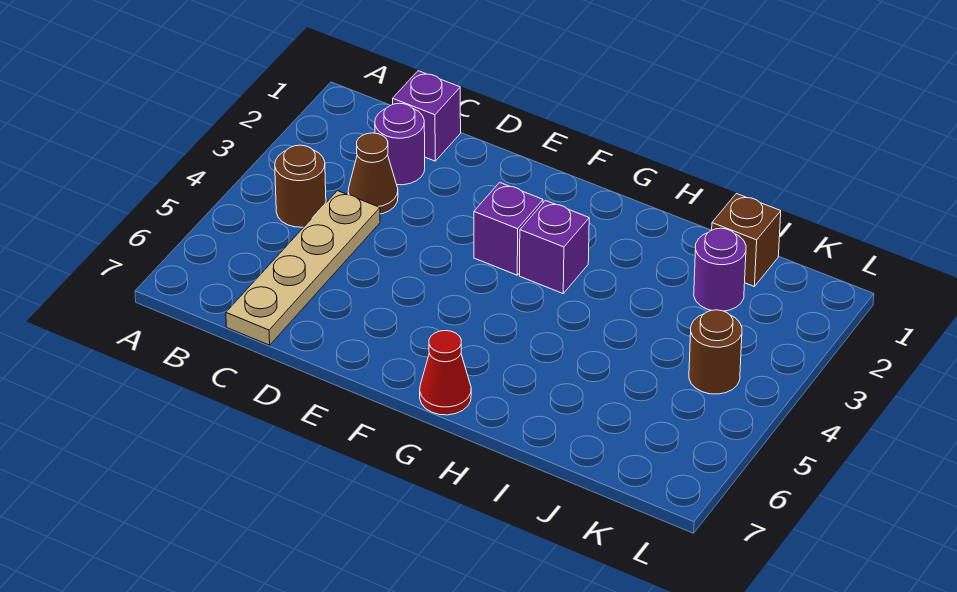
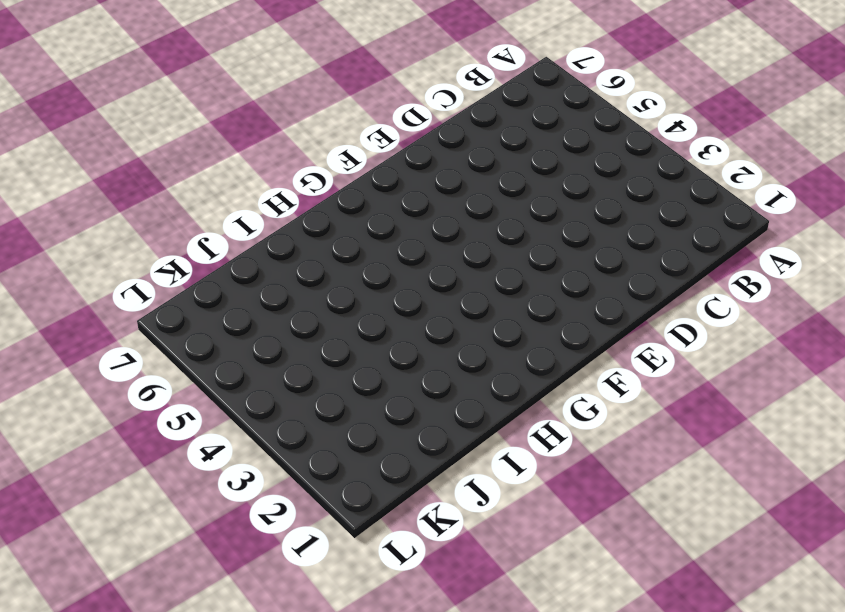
none -> brown 1x1 round brick [275,145,326,227]
none -> purple 1x1 brick [393,71,461,161]

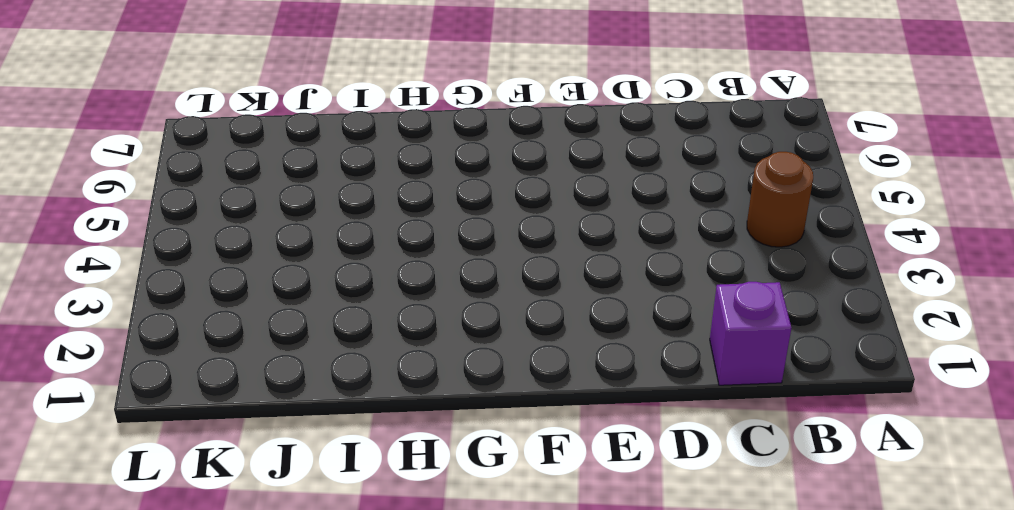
none -> purple 1x1 round brick [375,103,425,185]
none -> brown 1x1 cone [348,133,398,214]

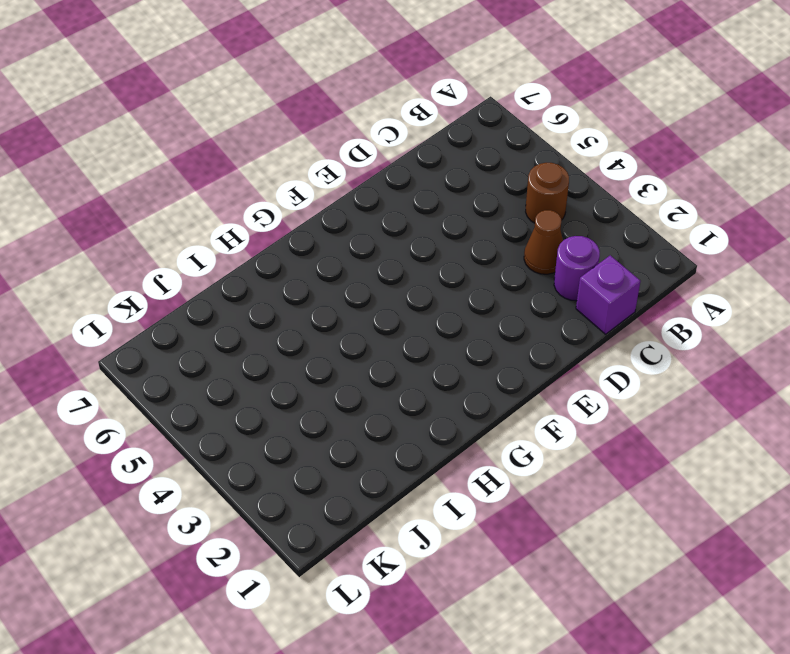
none -> tan 1x4 plate [226,191,380,345]
none -> purple 1x1 brick [474,183,543,275]

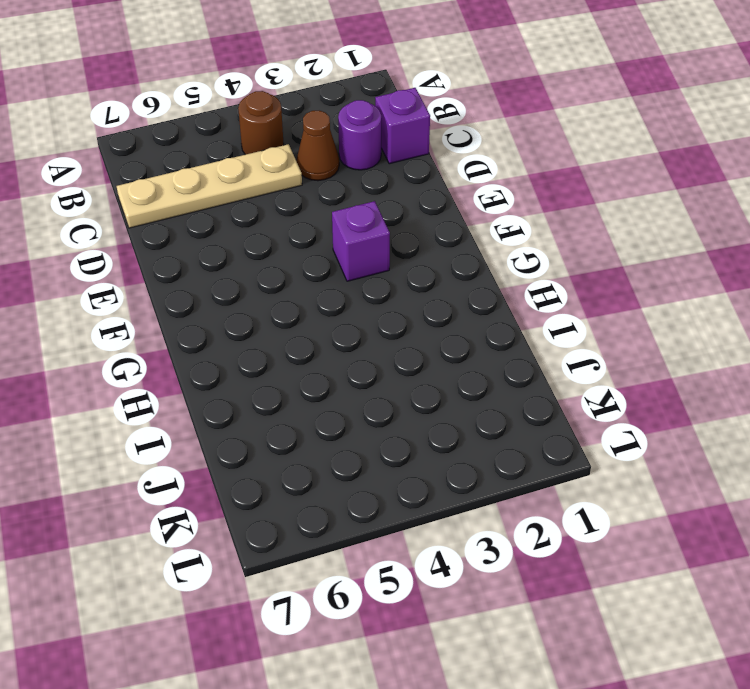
none -> purple 1x1 brick [520,201,589,293]
none -> red 1x1 cone [420,331,471,415]

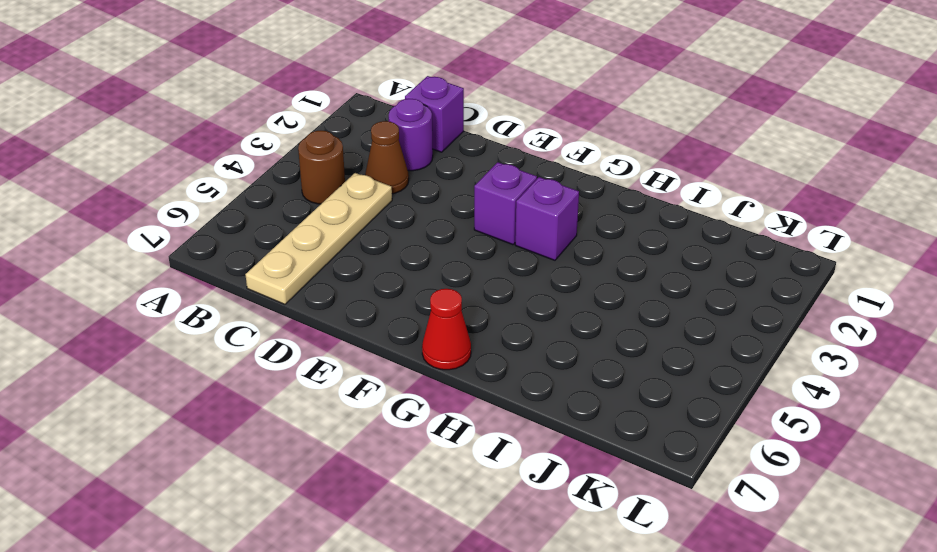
none -> brown 1x1 brick [712,194,781,286]
none -> purple 1x1 round brick [694,228,746,311]

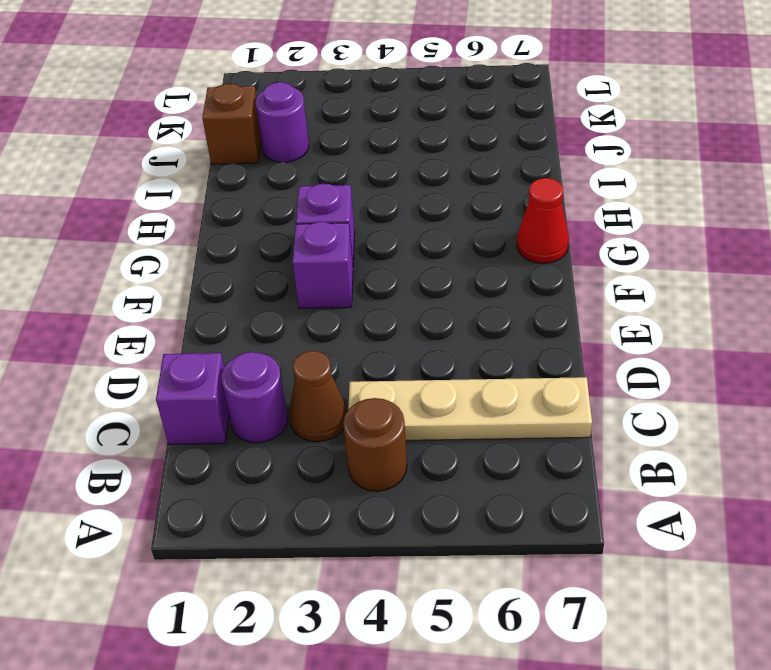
none -> brown 1x1 round brick [689,310,742,394]

